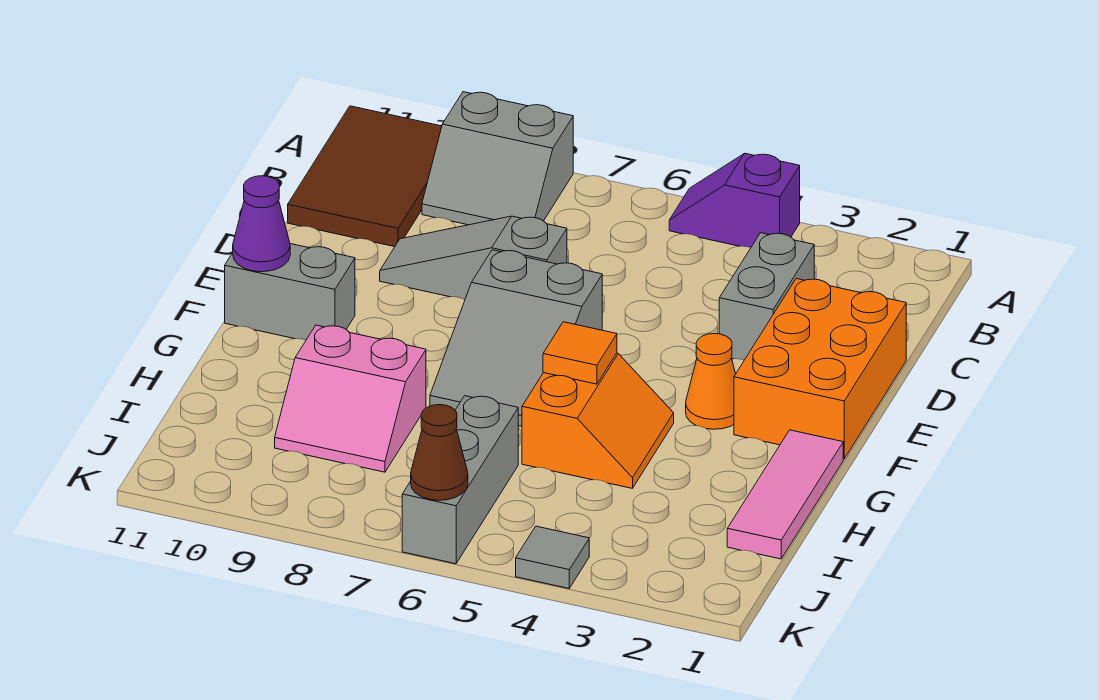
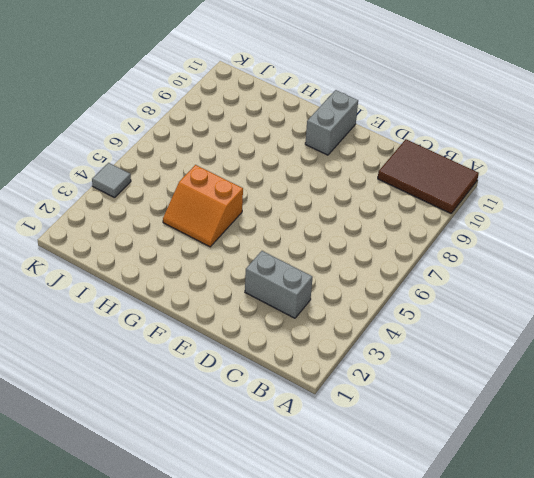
none -> purple 1x2 slope [669,153,800,248]
none -> grey 2x2 slope [422,92,573,225]
none -> orange 2x3 brick [734,279,906,459]

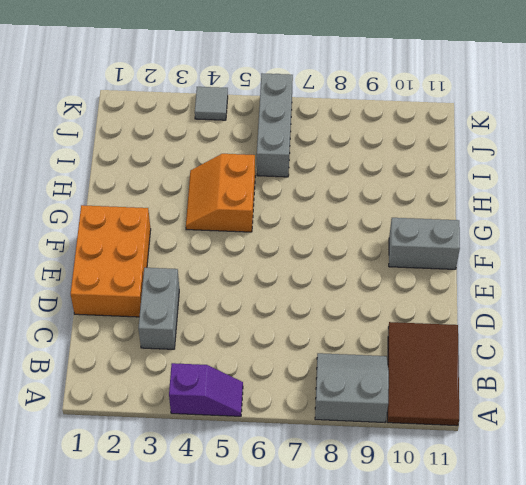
none -> grey 1x3 slope [380,216,567,300]
none -> grey 2x3 slope [430,250,602,426]
none -> orange 1x1 cone [686,334,736,429]

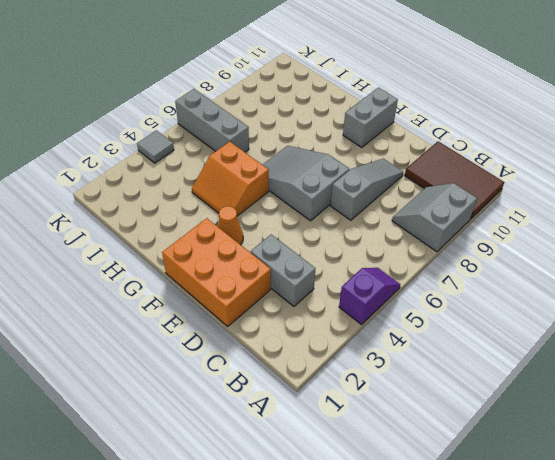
none -> pink 1x3 tile [727,430,843,559]
none -> pink 2x2 slope [275,325,426,472]
none -> purple 1x1 cone [233,176,290,272]

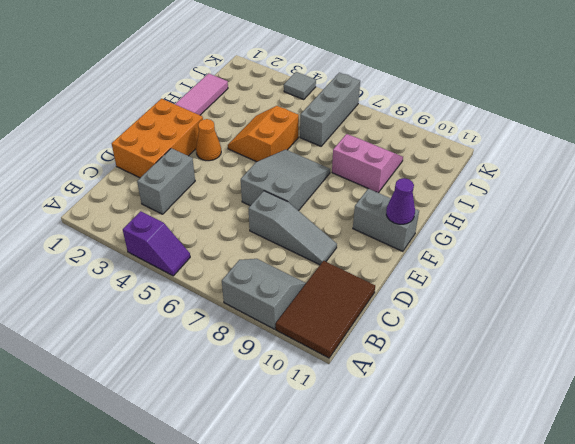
none -> orange 1x1 tile [543,322,617,384]
none -> brown 1x1 cone [411,405,468,500]

